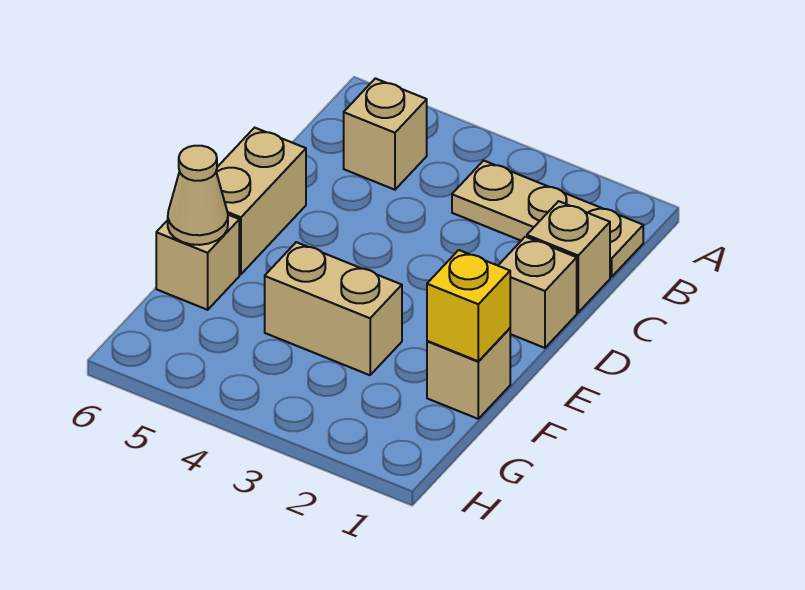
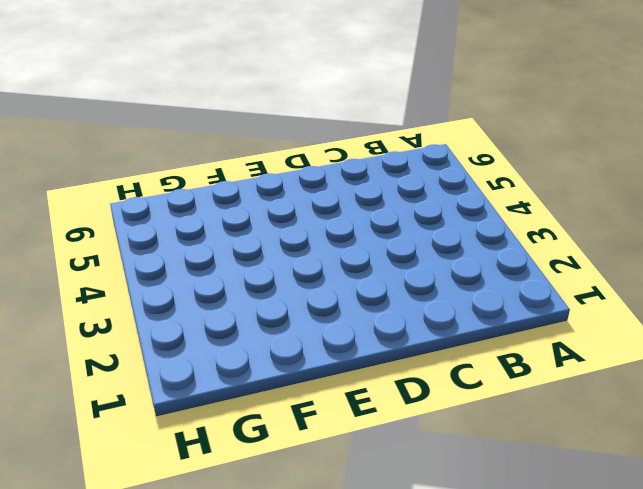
none -> tan 1x3 plate [452,161,643,277]
none -> tan 1x1 brick [344,78,427,190]

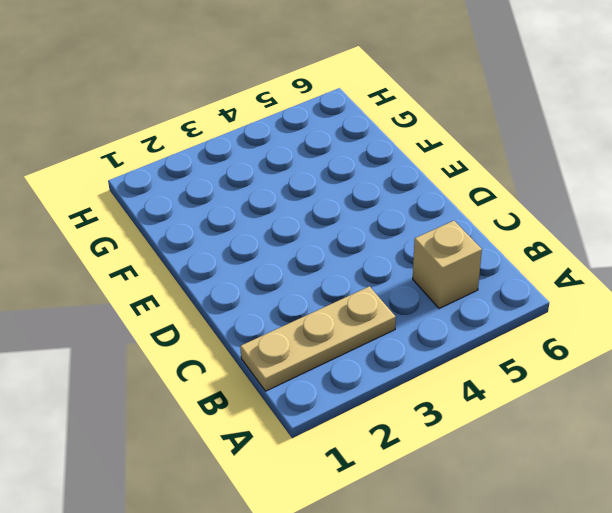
none -> tan 1x1 brick [527,201,610,312]
none -> tan 1x1 brick [498,237,577,348]

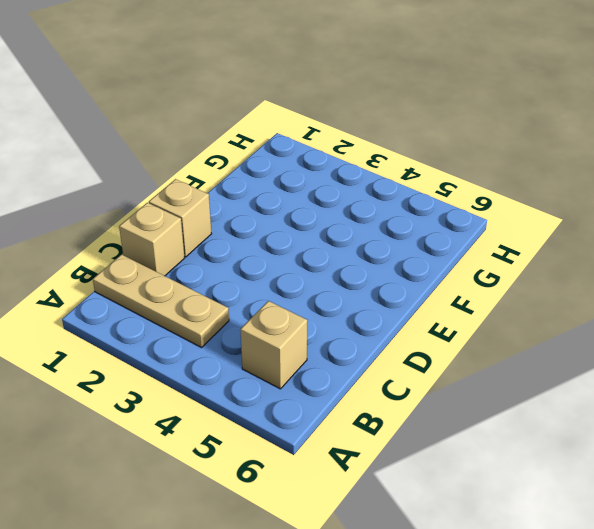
none -> tan 1x2 brick [216,128,306,274]
none -> tan 1x1 brick [427,328,510,419]

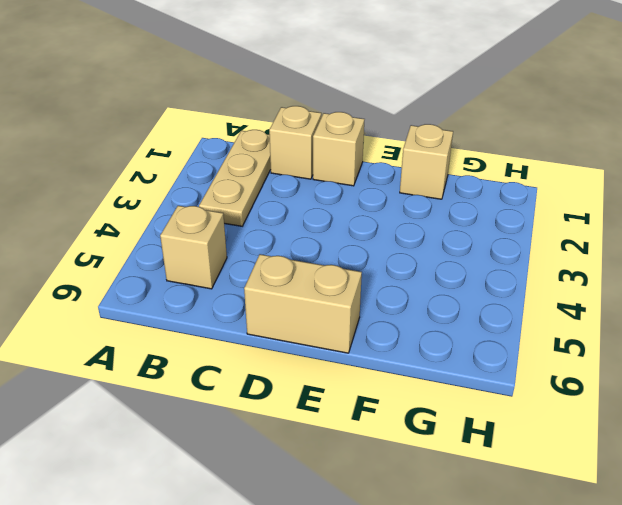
none -> tan 1x2 brick [265,242,402,375]
none -> tan 1x1 brick [156,215,239,310]

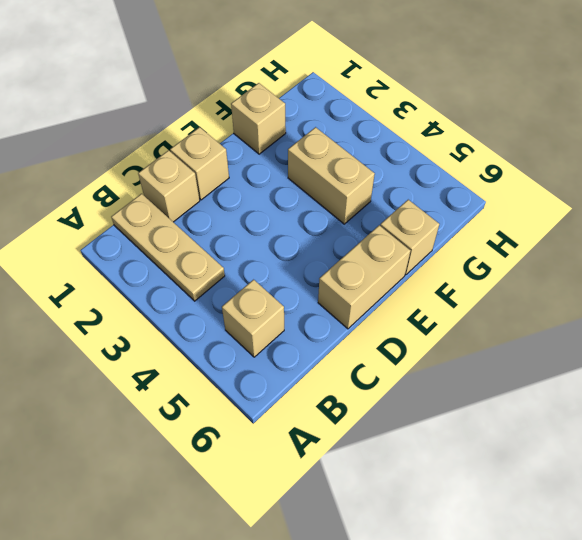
none -> yellow 1x1 brick [427,250,510,361]
none -> tan 1x1 cone [168,146,228,245]

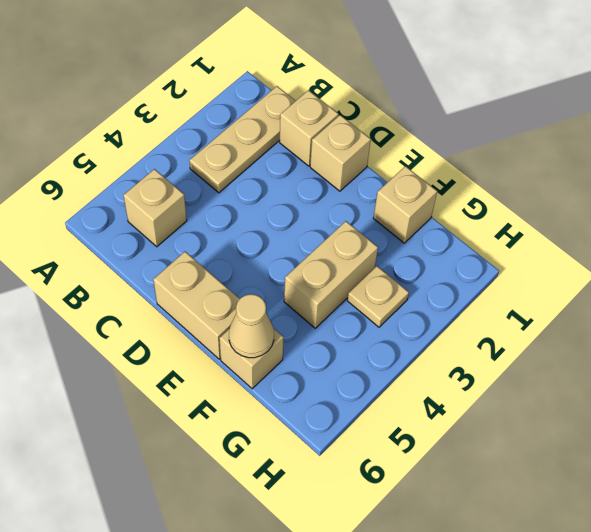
tan 1x1 plate [347,266,409,327] -> none
none -> yellow 1x1 brick [427,250,510,361]

